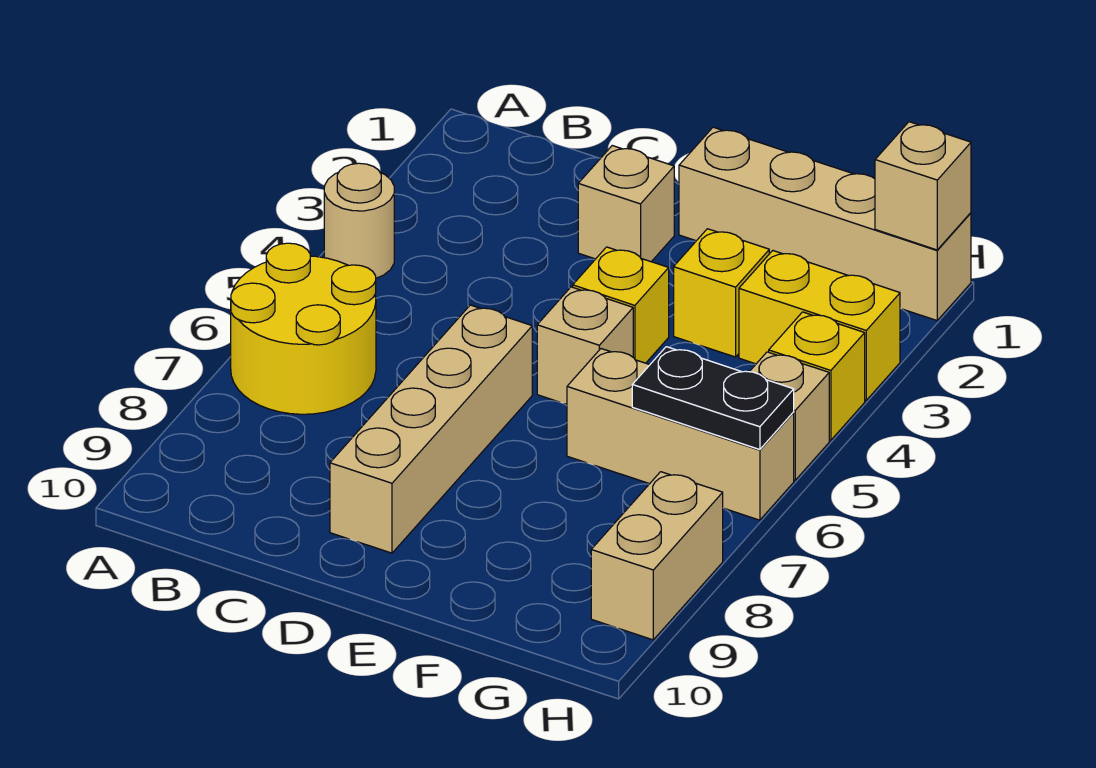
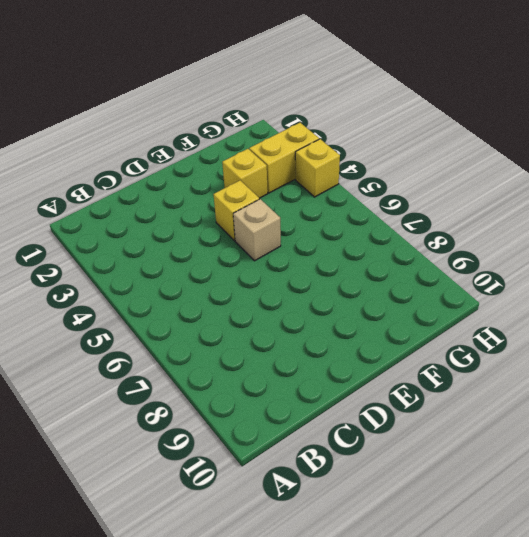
none -> tan 1x1 round brick [324,163,394,278]
none -> yellow 2x2 round brick [231,243,376,414]
none -> tan 1x1 brick [578,146,674,262]

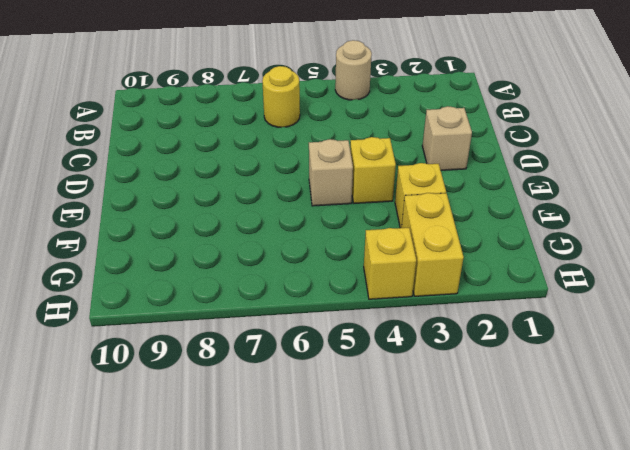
yellow 1x1 round brick [262,66,300,127] -> yellow 2x2 round brick [231,243,376,414]
none -> tan 1x4 brick [330,305,532,553]
none -> tan 1x4 brick [679,127,971,320]
none -> tan 1x3 brick [567,349,794,520]

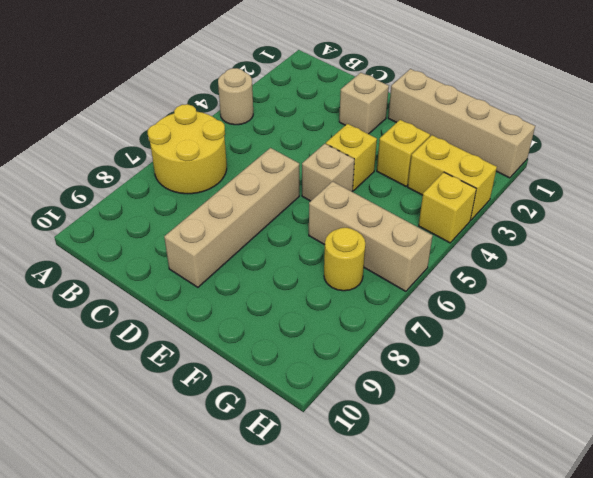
yellow 1x1 round brick [324,228,366,291] -> none
none -> tan 1x1 brick [750,352,829,480]
none -> tan 1x2 brick [591,472,723,640]
none -> black 1x2 plate [632,347,794,450]

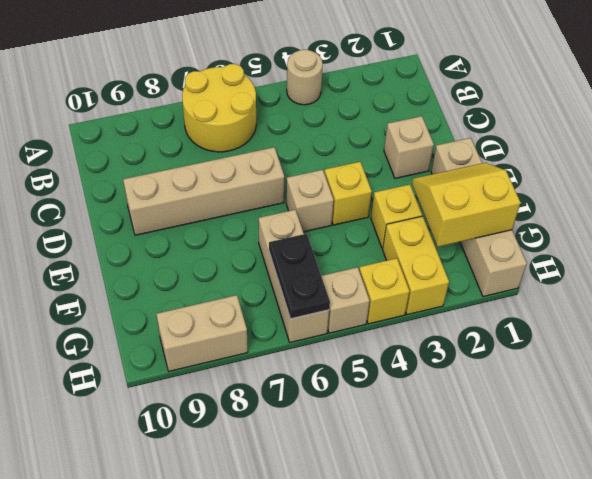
yellow 2x2 slope [412,163,521,247] -> none
none -> tan 1x1 brick [875,122,971,250]

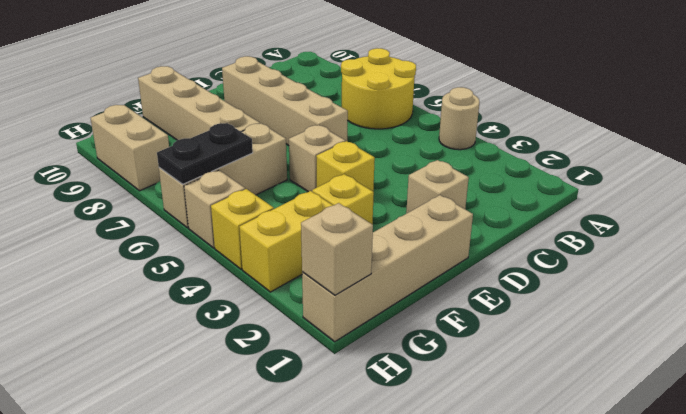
tan 1x4 brick [138,66,260,140] -> none

